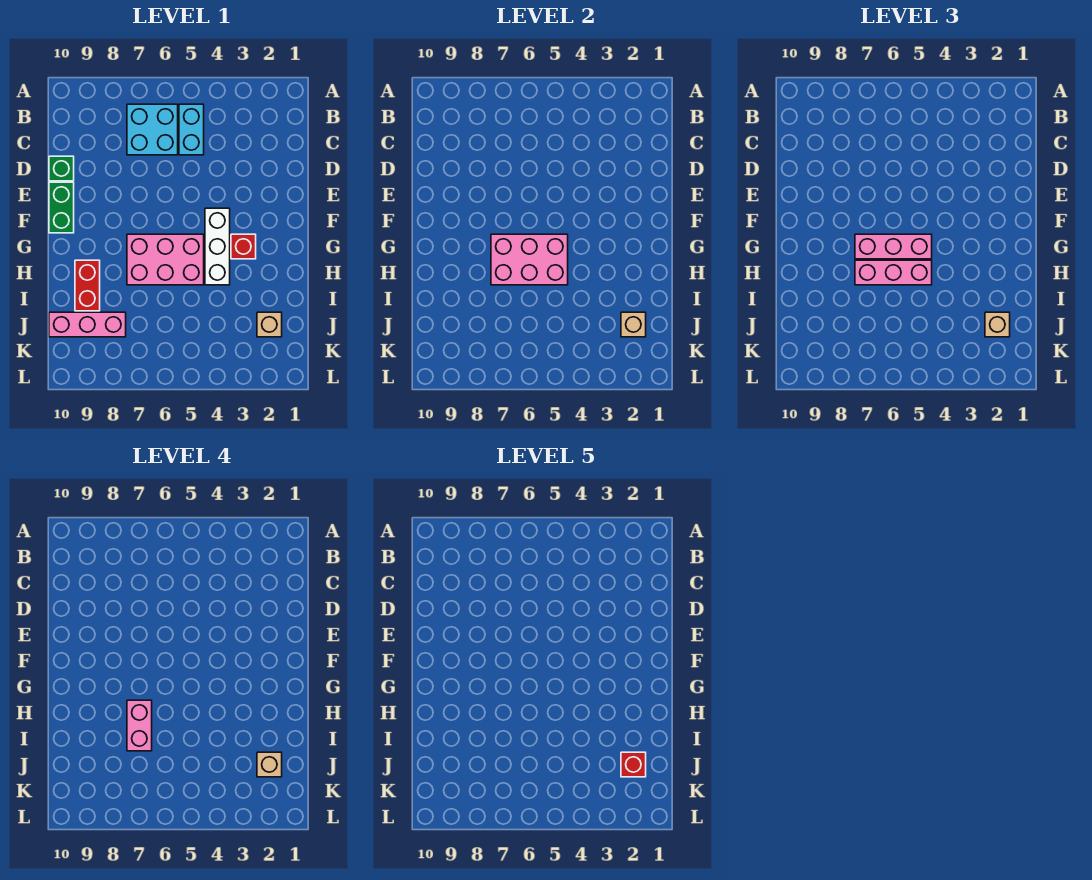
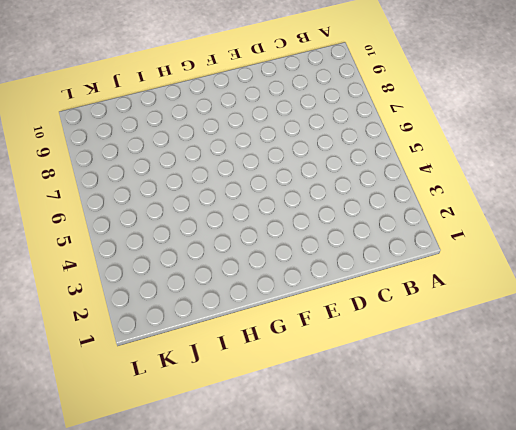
none -> cyan 1x2 brick [179,104,204,155]
none -> cyan 2x2 brick [127,104,178,155]
none -> green 1x1 brick [49,156,74,181]

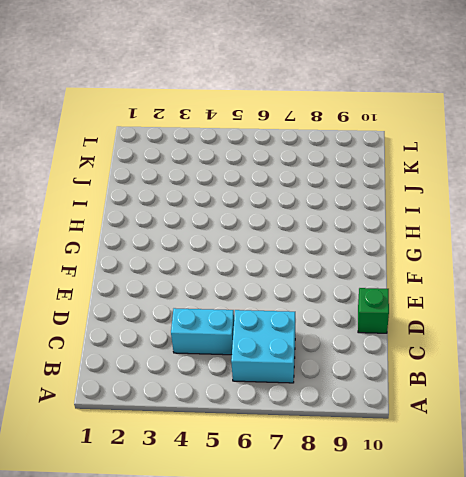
cyan 1x2 brick [171,308,234,355] -> cyan 1x2 brick turned to [179,104,204,155]
none -> green 1x2 brick [49,182,74,233]
none -> white 1x3 brick [205,208,230,285]
none -> red 1x1 brick [231,234,256,259]

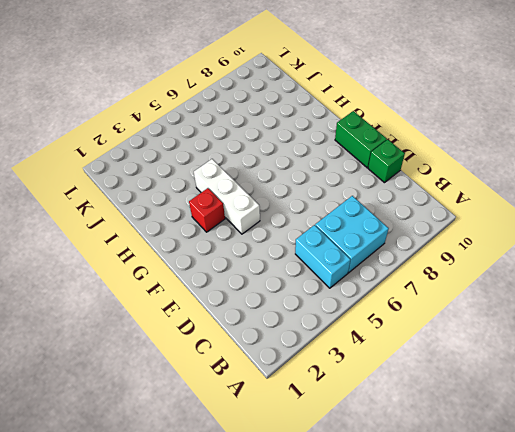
none -> pink 2x3 brick [127,234,204,285]
none -> red 1x2 brick [75,260,100,311]
none -> tan 1x1 brick [257,312,282,337]

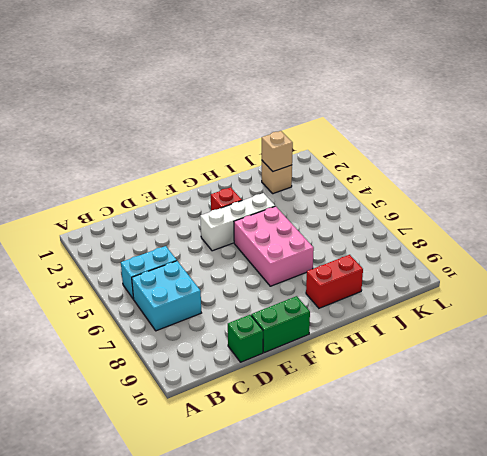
none -> pink 1x3 brick [49,312,126,337]
none -> pink 2x3 brick [491,234,568,285]
none -> pink 1x3 brick [855,234,932,259]

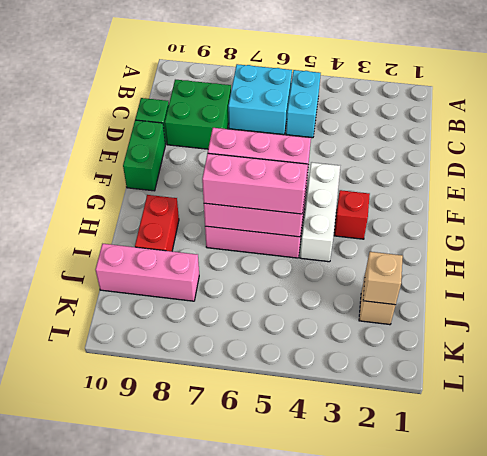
green 2x2 brick [165,80,231,149] -> none
none -> tan 1x1 brick [985,312,1010,337]
none -> pink 1x2 brick [127,700,152,751]
none -> tan 1x1 brick [257,752,282,777]

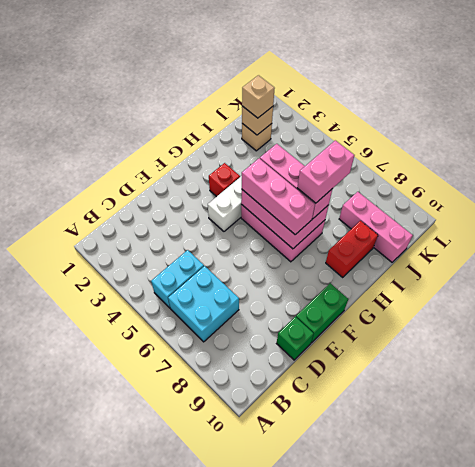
none -> tan 1x1 brick [257,752,282,777]
none -> red 1x1 brick [621,752,646,777]

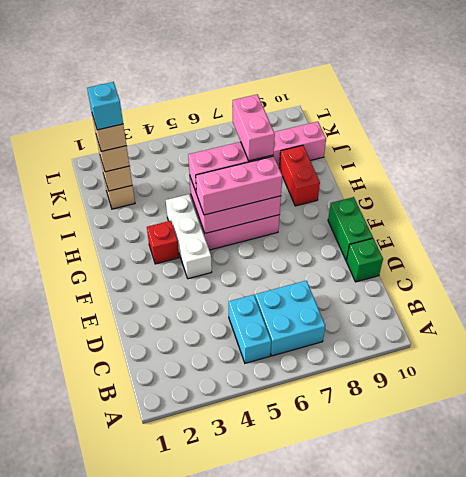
cyan 1x1 brick [87,82,123,130] -> red 1x1 brick [621,752,646,777]

